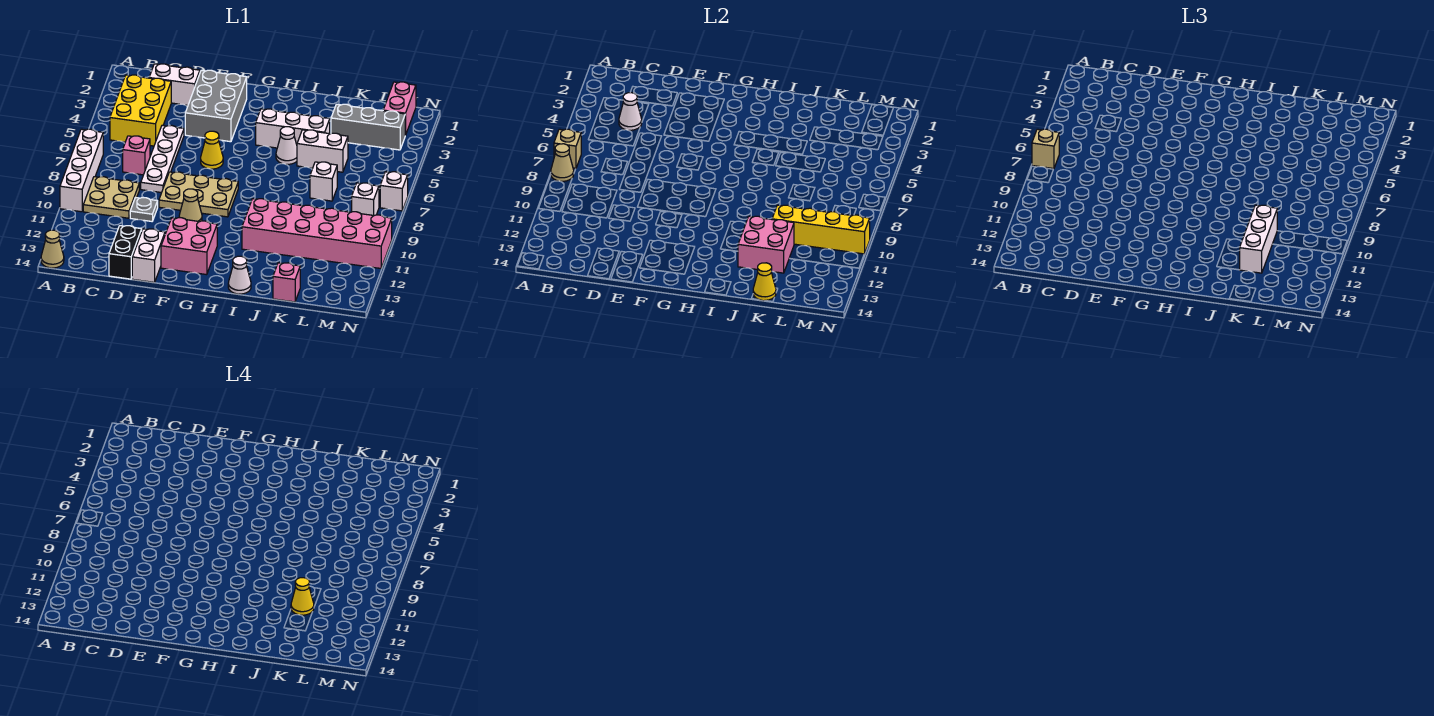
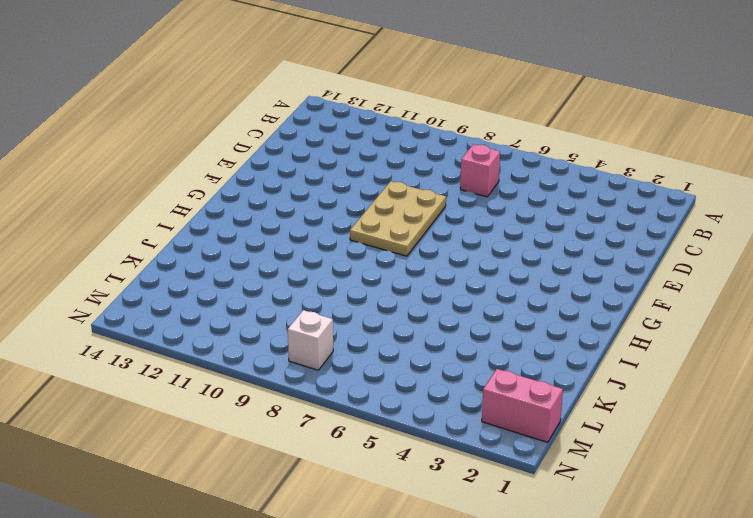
none -> white 1x4 brick [60,129,103,212]
none -> tan 1x1 cone [41,230,64,268]
none -> yellow 2x3 brick [110,75,171,146]
none -> tan 2x2 plate [83,177,139,218]

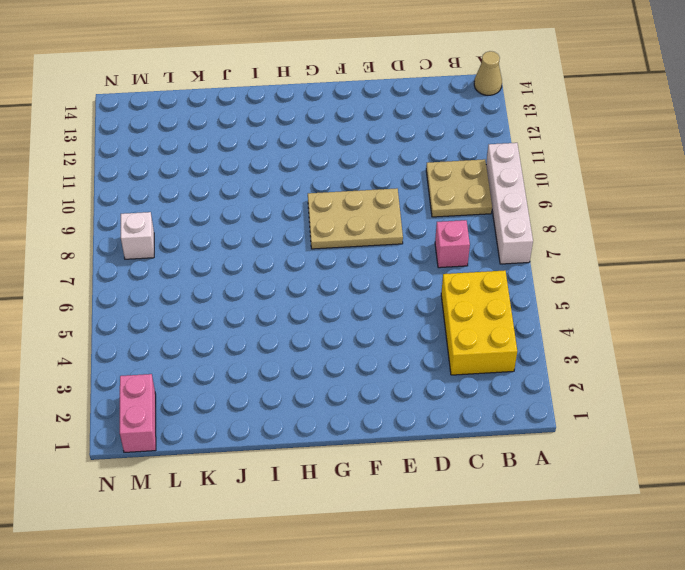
none -> white 1x2 brick [149,64,200,105]
none -> white 1x4 plate [141,125,184,193]
none -> grey 1x1 plate [130,198,158,221]
none -> black 1x2 brick [109,226,142,279]

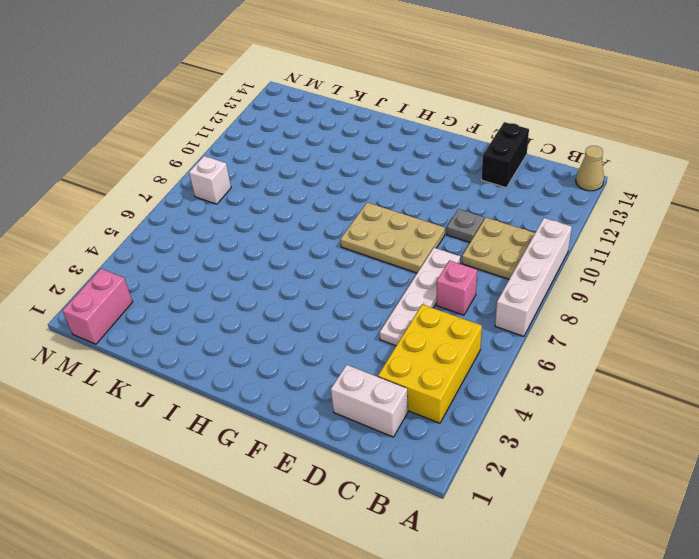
none -> grey 2x3 brick [185,70,247,142]
none -> white 1x2 brick [132,229,165,282]
none -> yellow 1x1 cone [201,131,223,169]
none -> tan 1x1 cone [179,189,202,222]

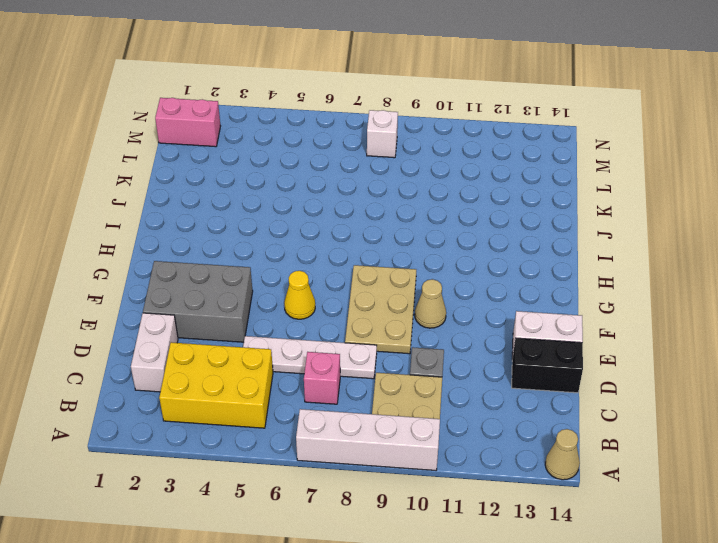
none -> pink 2x2 brick [161,217,217,275]
none -> white 1x3 brick [256,109,330,148]
none -> white 1x1 cone [276,127,297,164]
none -> pink 2x6 brick [242,199,392,268]

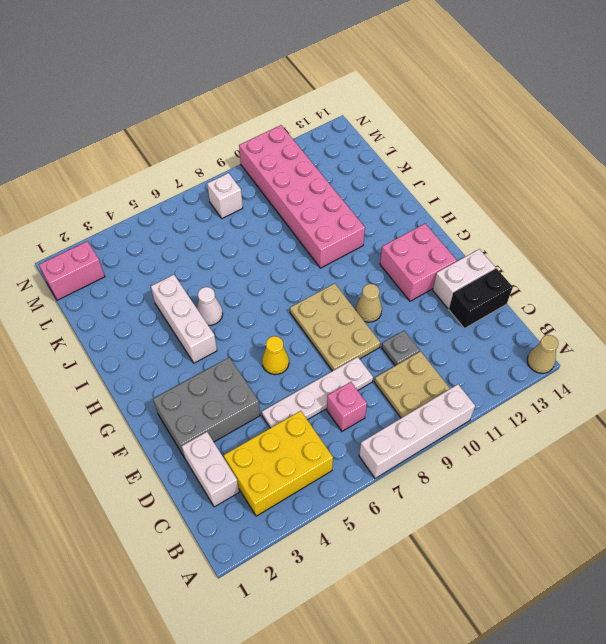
none -> white 1x1 cone [228,256,251,294]
none -> white 1x2 brick [297,130,348,172]
none -> grey 1x3 brick [331,104,405,150]
none -> white 1x1 brick [310,162,337,201]

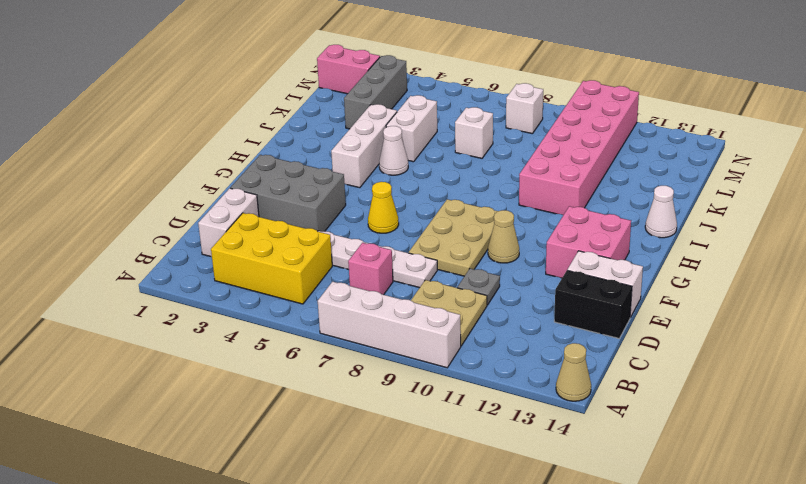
none -> pink 1x1 brick [273,263,300,302]
none -> white 1x1 brick [380,172,408,211]
none -> tan 1x1 brick [554,129,581,168]
none -> tan 1x1 cone [551,144,574,181]

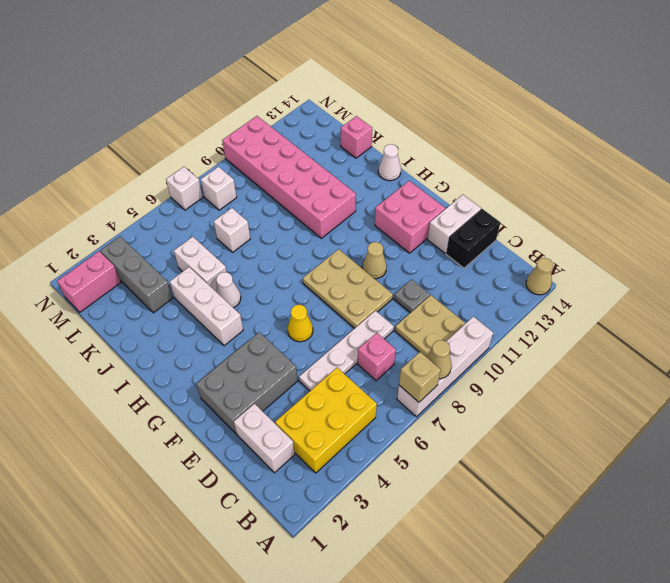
none -> white 1x1 cone [619,93,642,130]
none -> pink 2x2 brick [738,216,794,273]
none -> yellow 1x4 brick [772,205,870,254]
none -> yellow 1x1 cone [753,263,776,301]

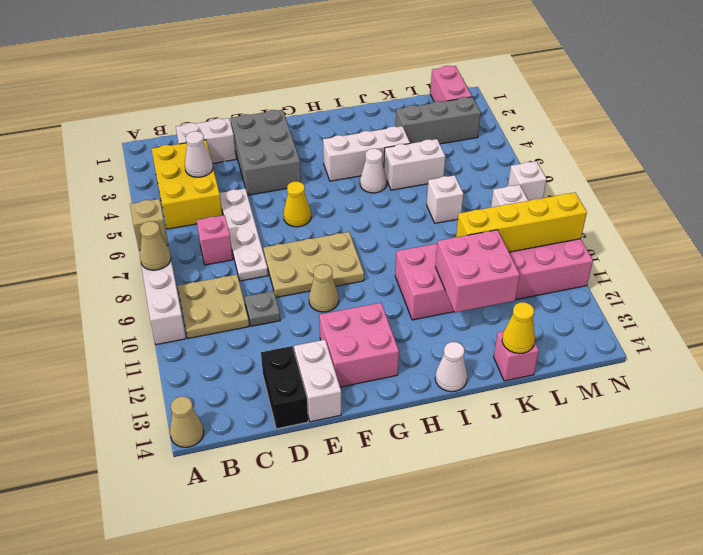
none -> tan 1x1 brick [1032,129,1059,169]
none -> white 1x3 brick [1240,205,1277,273]
none -> yellow 1x1 cone [291,578,314,615]

